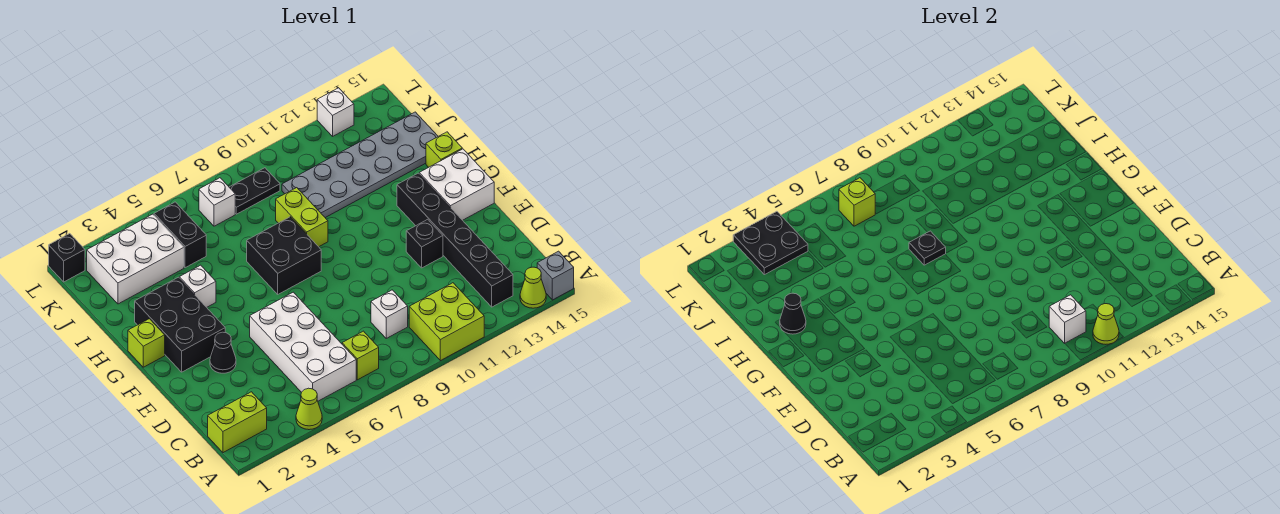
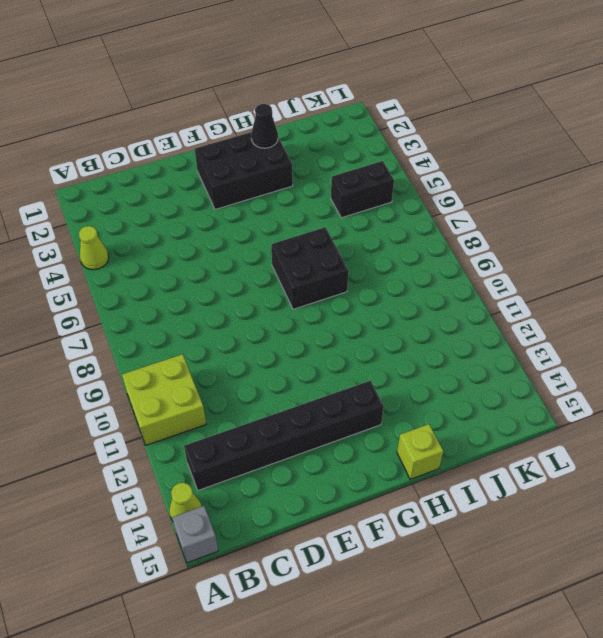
none -> lime 1x2 brick [208,392,267,453]
none -> white 2x4 brick [250,292,356,401]
none -> lime 1x1 brick [342,331,379,380]
none -> white 1x1 brick [371,290,408,338]

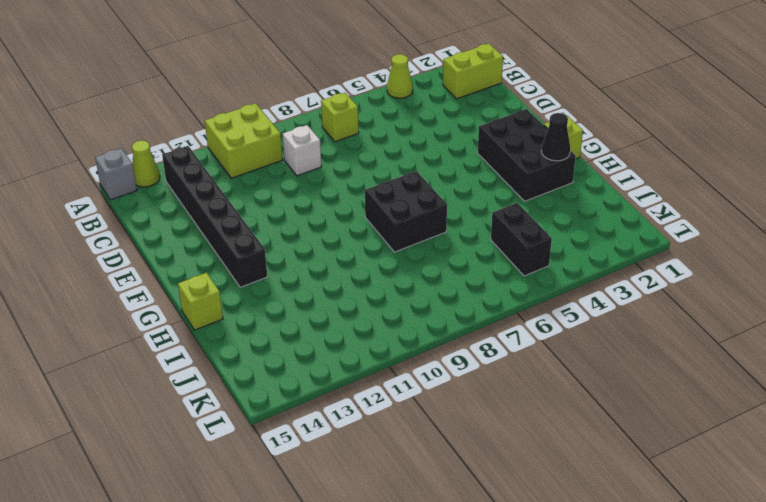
none -> white 2x4 brick [250,292,356,401]
none -> black 1x1 cone [210,332,236,373]
none -> black 1x1 brick [406,219,443,268]
none -> white 2x2 brick [419,149,494,220]

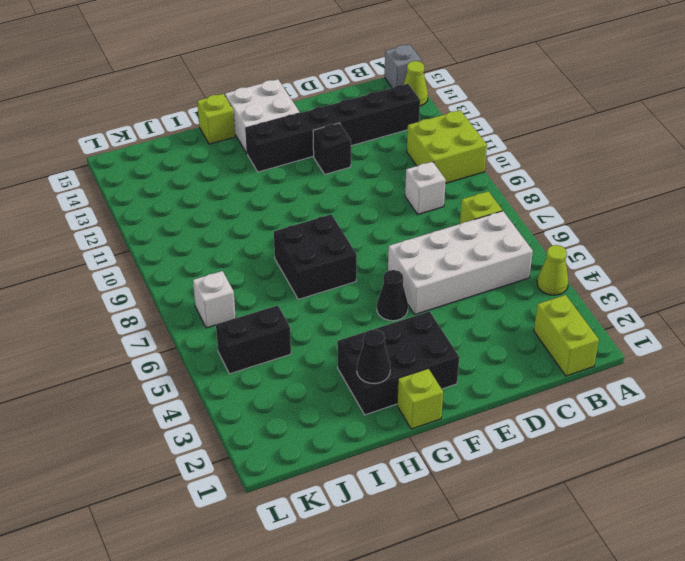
black 1x1 cone [377,270,408,321] -> black 1x1 cone moved to [210,332,236,373]
none -> white 1x1 brick [179,265,216,307]
none -> lime 1x2 brick [276,188,328,247]
none -> grey 2x6 plate [282,112,438,218]
none -> white 2x3 brick [87,214,184,304]

